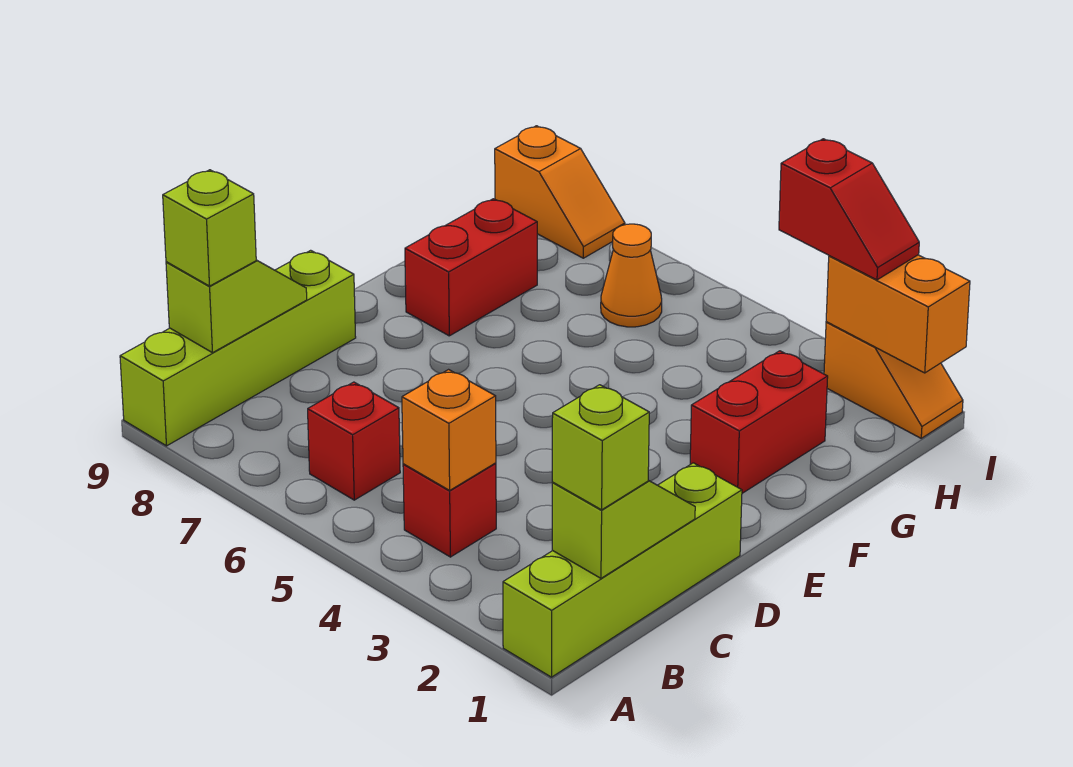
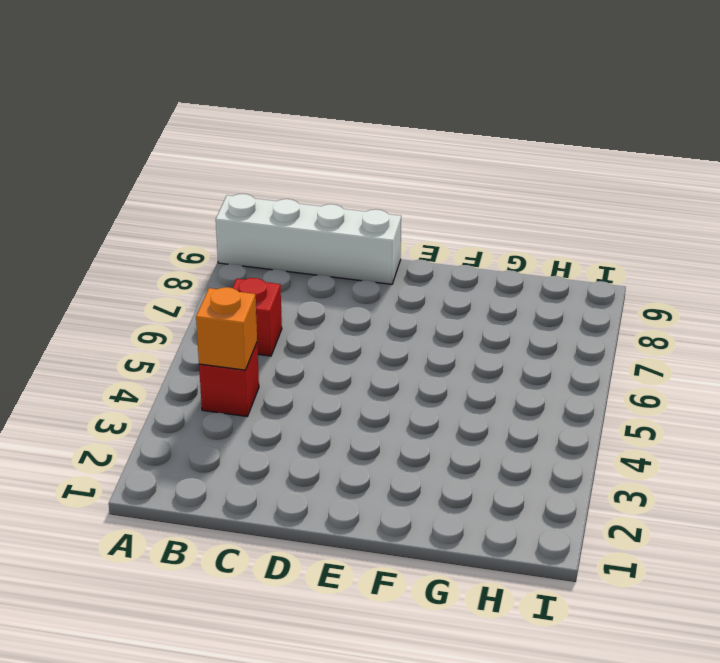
white 1x4 brick [216,194,401,284] -> lime 1x4 brick [120,250,356,446]
none -> lime 1x4 brick [503,463,742,677]
none -> red 1x2 brick [690,351,828,493]
none -> red 1x2 brick [405,199,537,336]

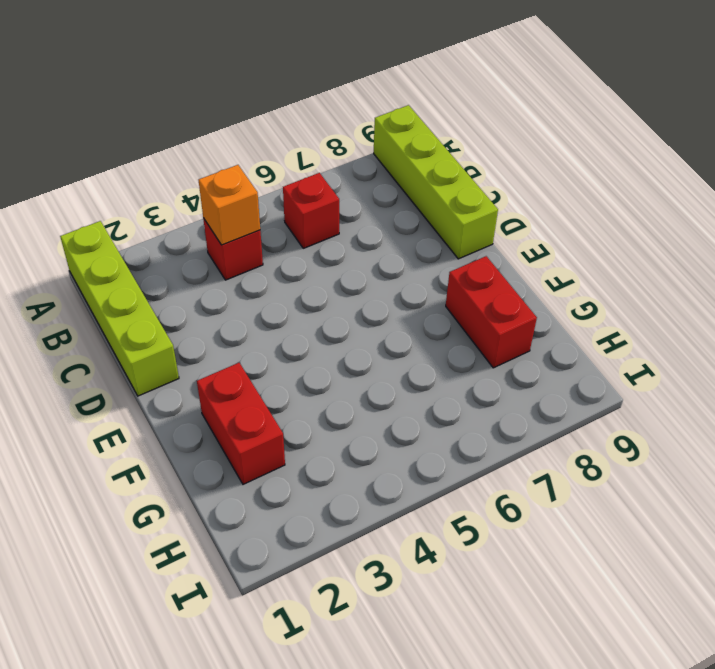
none -> orange 1x1 cone [601,224,662,327]
none -> orange 1x2 slope [824,322,963,438]
none -> orange 1x2 slope [495,126,625,258]

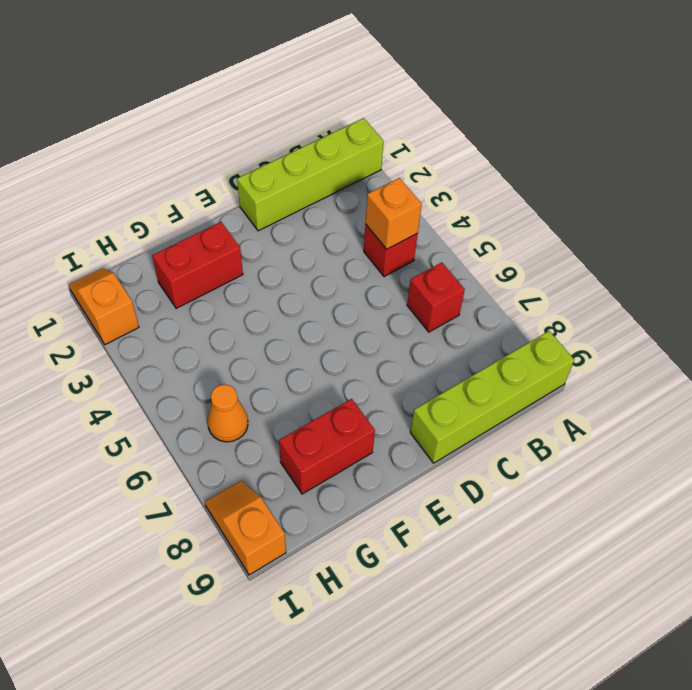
none -> lime 1x2 slope [552,480,695,578]
none -> lime 1x2 slope [166,260,307,353]
none -> orange 1x2 brick [826,255,970,373]

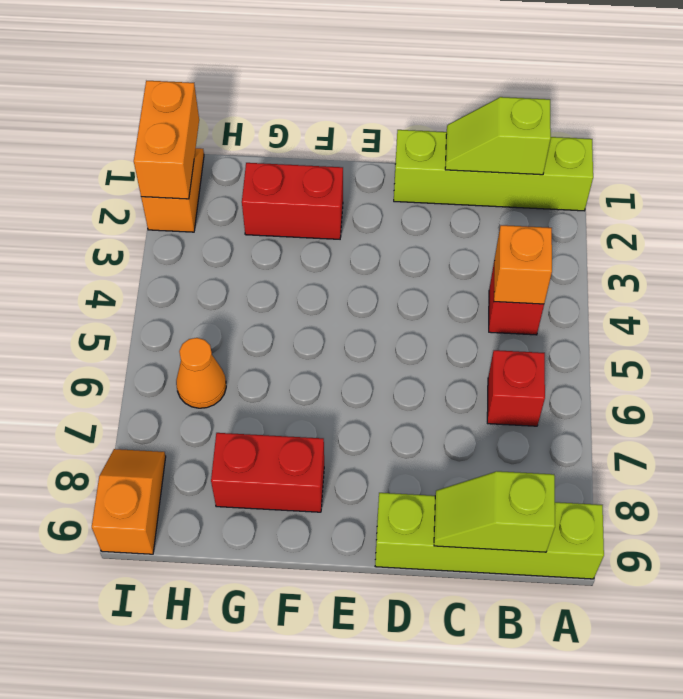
none -> lime 1x1 brick [552,385,649,510]
none -> lime 1x1 brick [163,170,256,286]
none -> red 1x2 slope [779,139,919,280]

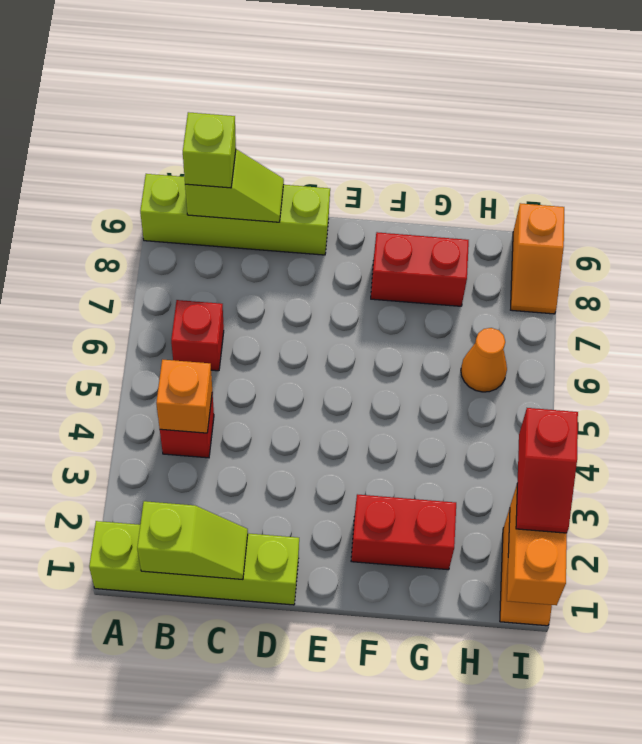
none -> lime 1x1 brick [552,385,649,510]

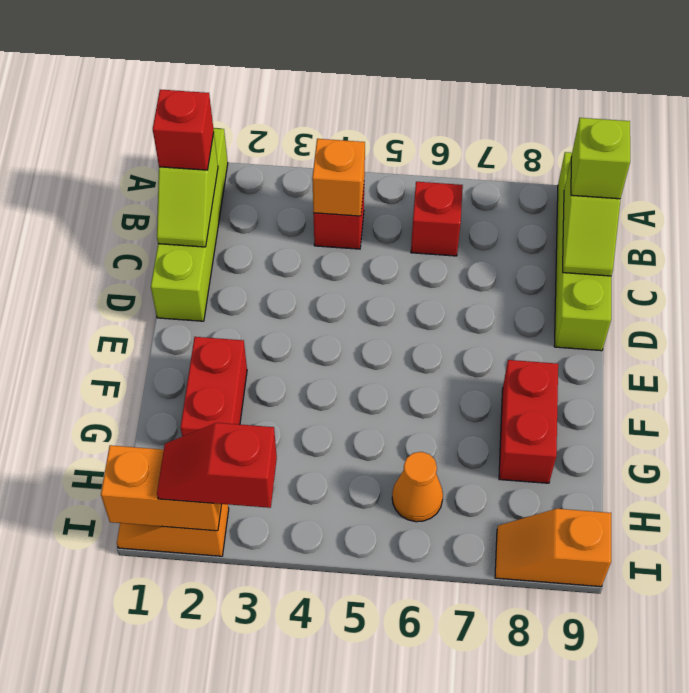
red 1x1 brick [153,90,214,170] -> lime 1x1 brick [552,385,649,510]

